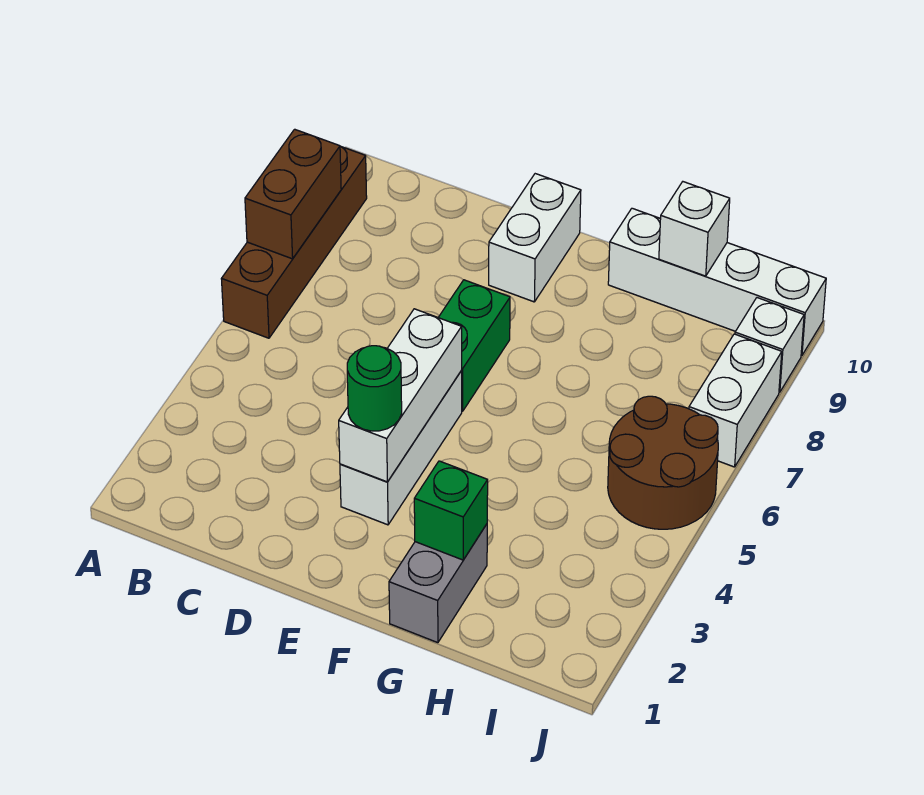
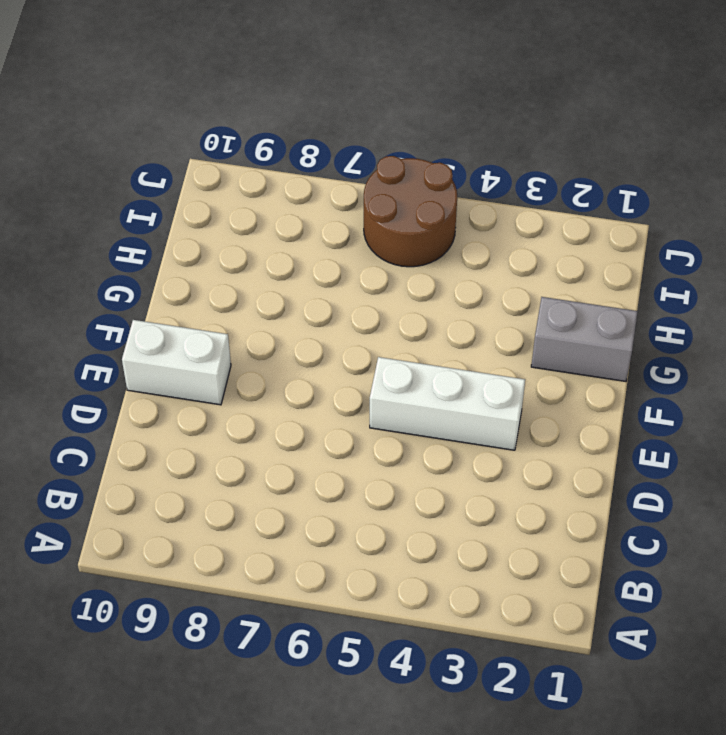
none -> brown 1x4 brick [222,146,367,338]
none -> green 1x2 brick [438,280,510,411]
none -> white 1x4 brick [608,208,826,356]

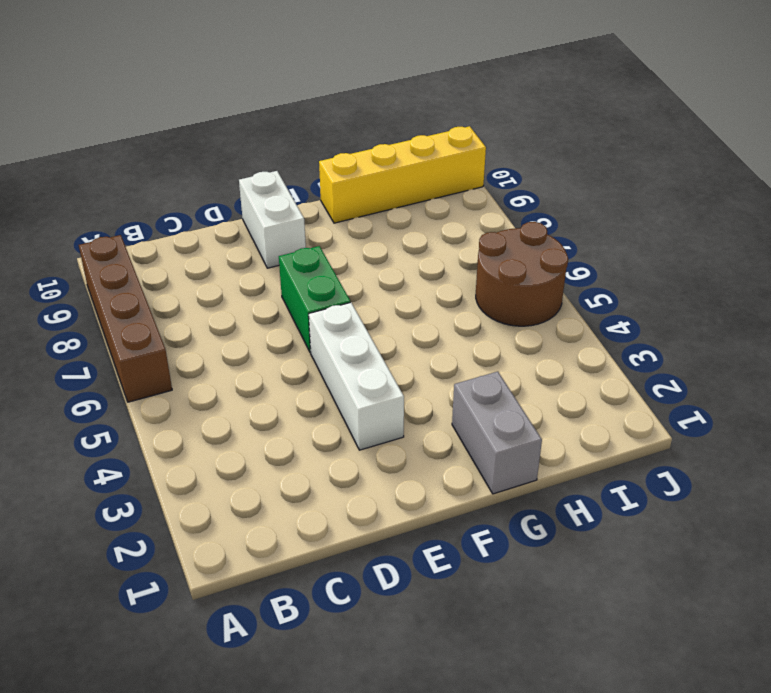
yellow 1x4 brick [319,126,486,223] -> white 1x4 brick [608,208,826,356]
none -> white 1x2 brick [689,334,782,467]
none -> white 1x1 brick [735,298,804,392]
none -> brown 1x2 brick [245,129,341,259]

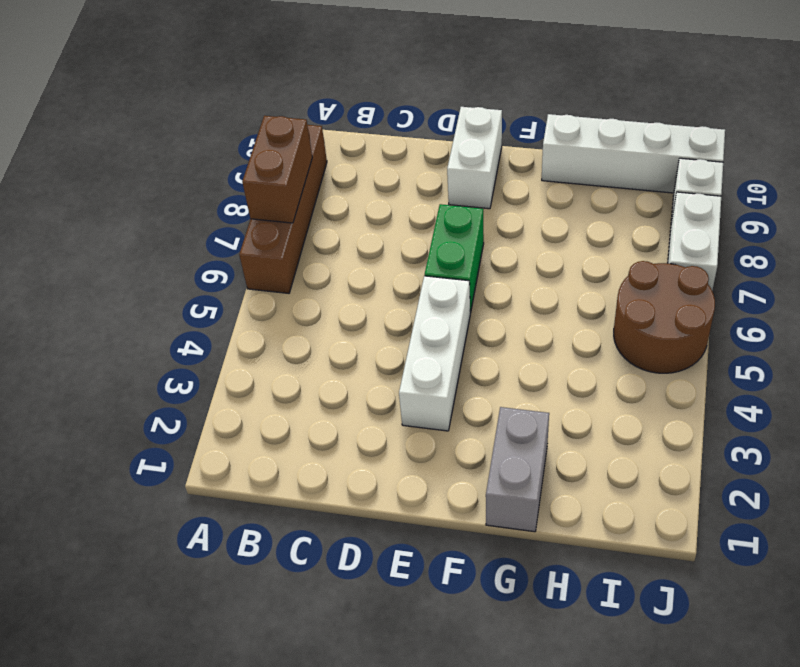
none -> white 1x3 brick [339,309,462,482]
none -> green 1x1 brick [414,461,488,560]
none -> white 1x1 brick [659,182,730,276]

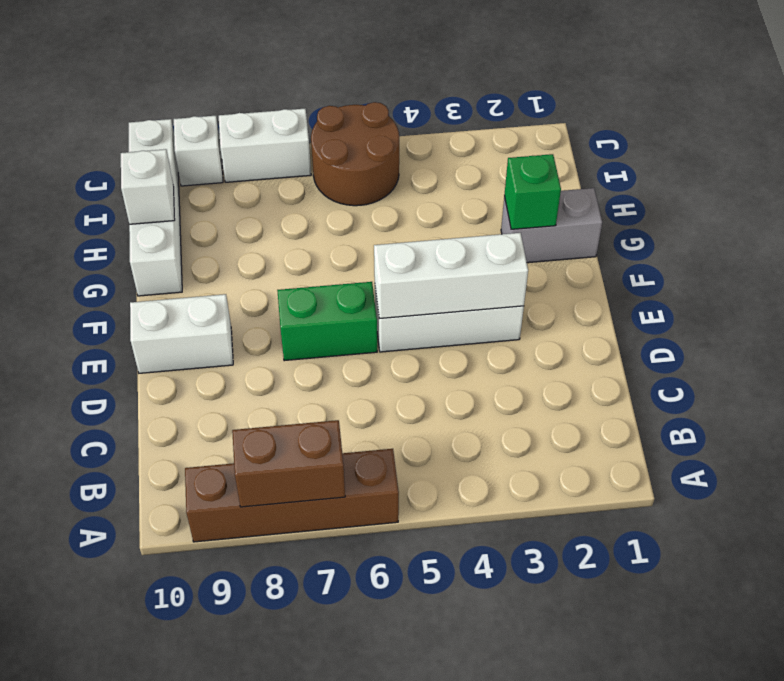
none -> green 1x1 round brick [347,346,402,431]

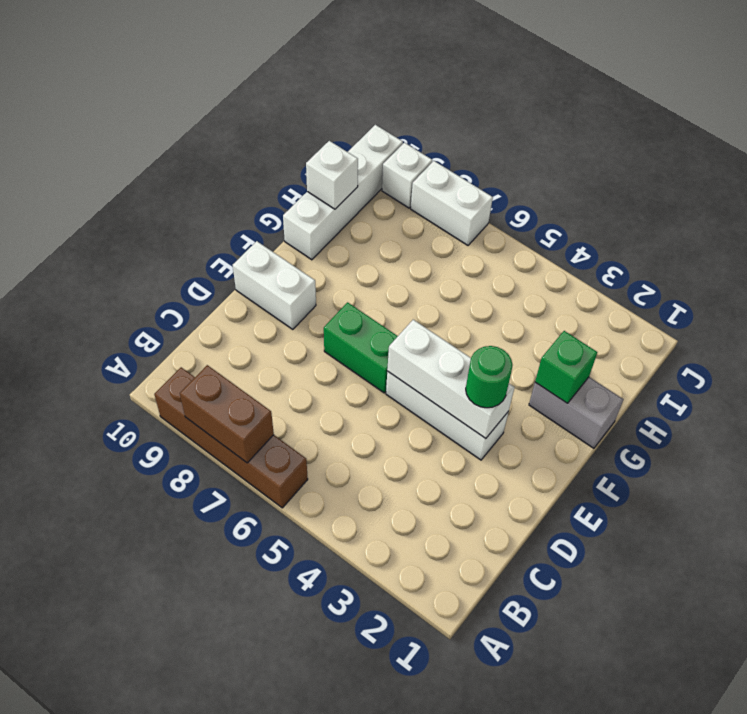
none -> brown 2x2 round brick [608,396,718,529]

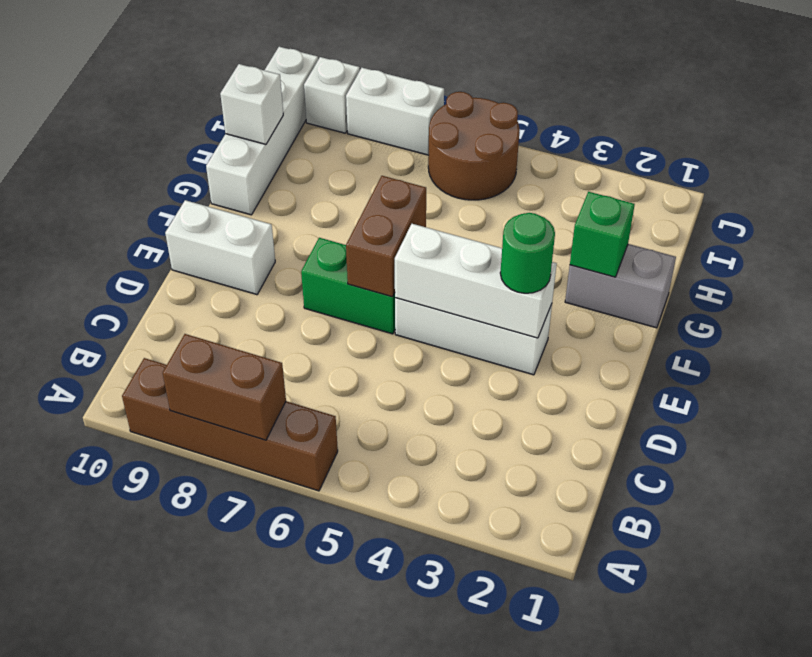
brown 1x2 brick [346,176,426,297] -> none

